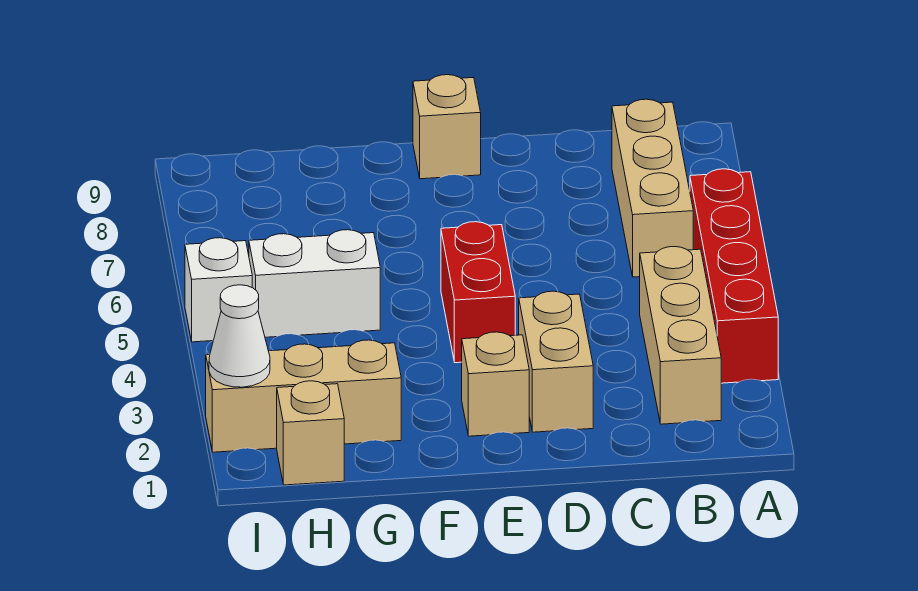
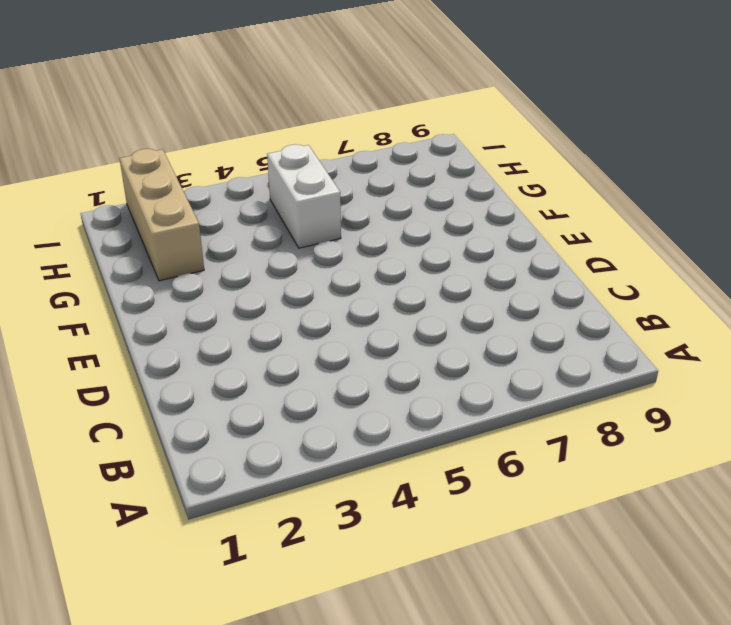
none -> red 1x4 brick [690,169,778,383]
none -> tan 1x3 brick [640,247,721,424]
none -> tan 1x3 brick [612,99,693,277]

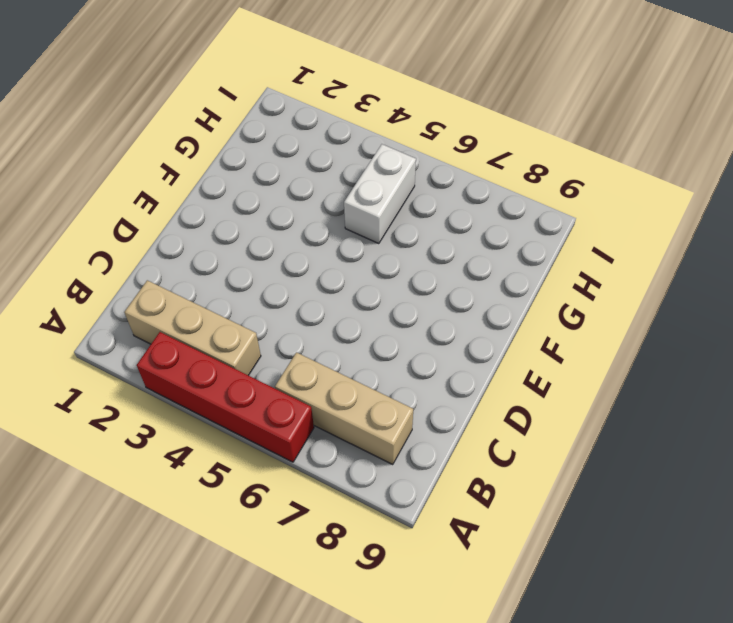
none -> tan 1x2 brick [519,291,593,432]
none -> tan 1x1 brick [462,332,529,436]
none -> red 1x2 brick [441,222,515,363]

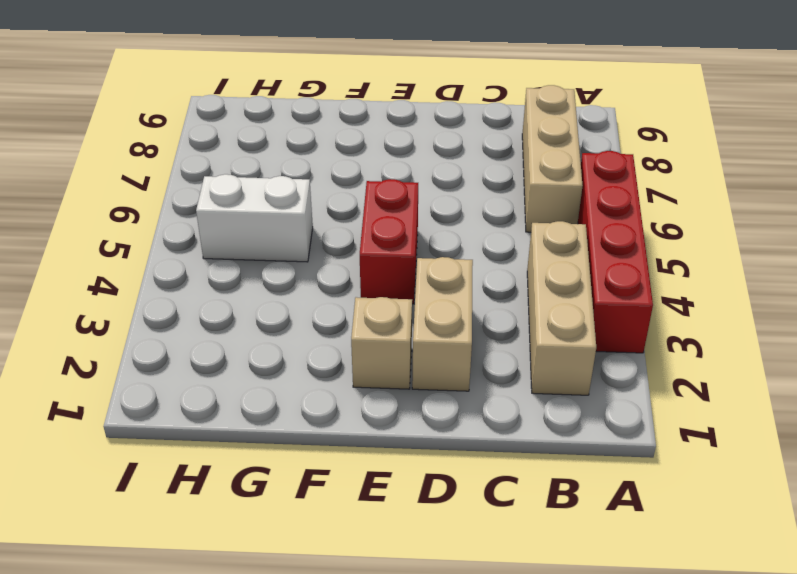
none -> tan 1x1 brick [413,75,481,179]
none -> tan 1x3 brick [206,340,401,452]
none -> tan 1x1 brick [277,381,344,485]

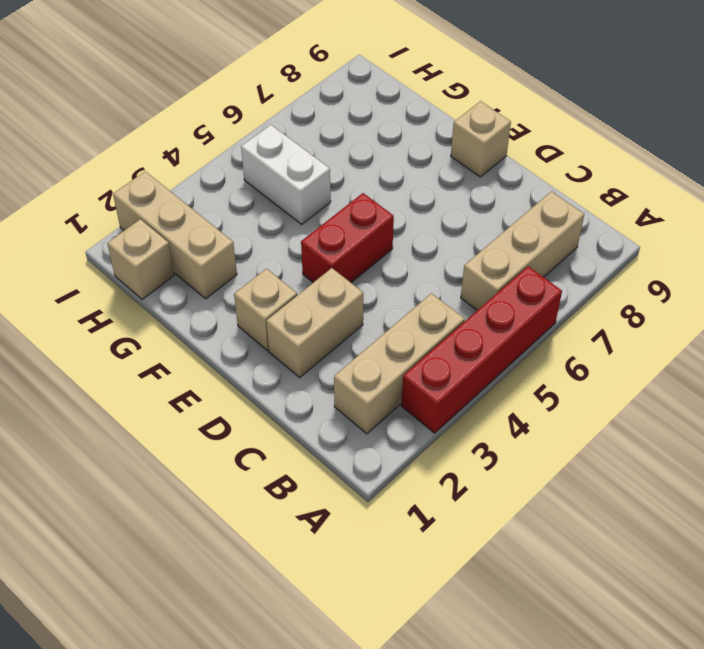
none -> white 1x1 brick [185,238,252,342]
none -> white 1x1 cone [209,285,270,387]

